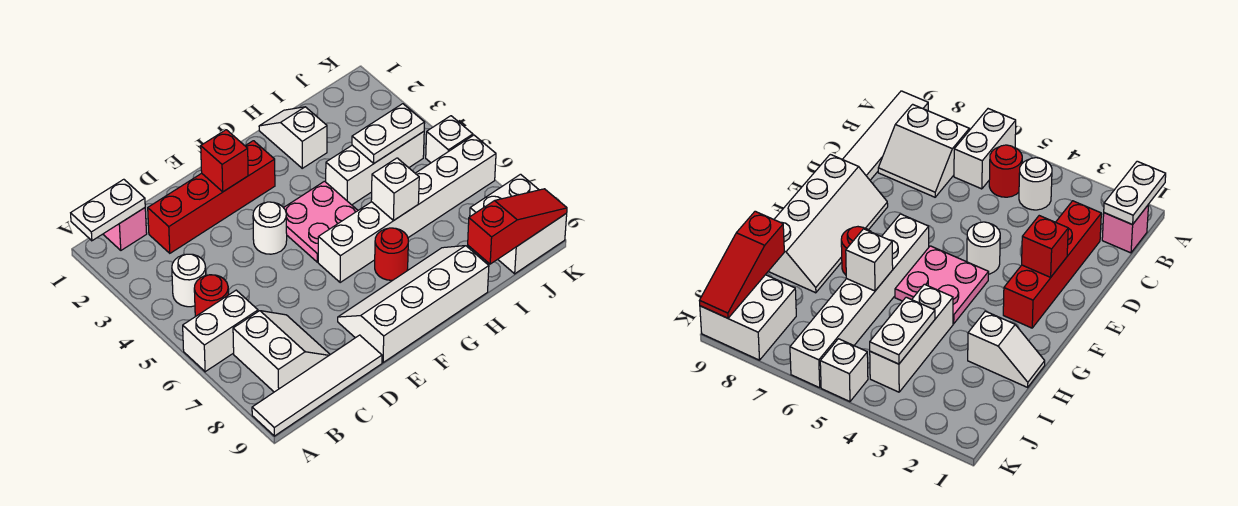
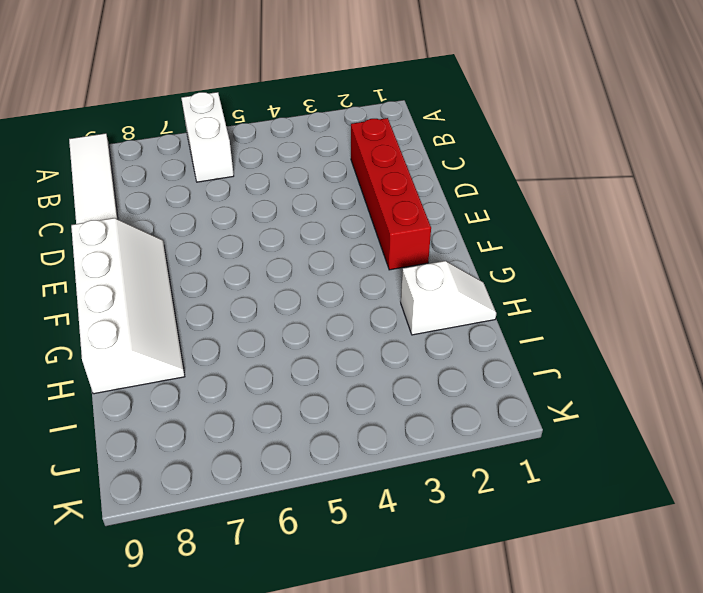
none -> pink 1x1 brick [103,208,147,250]
none -> white 1x1 round brick [172,254,206,307]
none -> red 1x1 round brick [194,275,228,316]

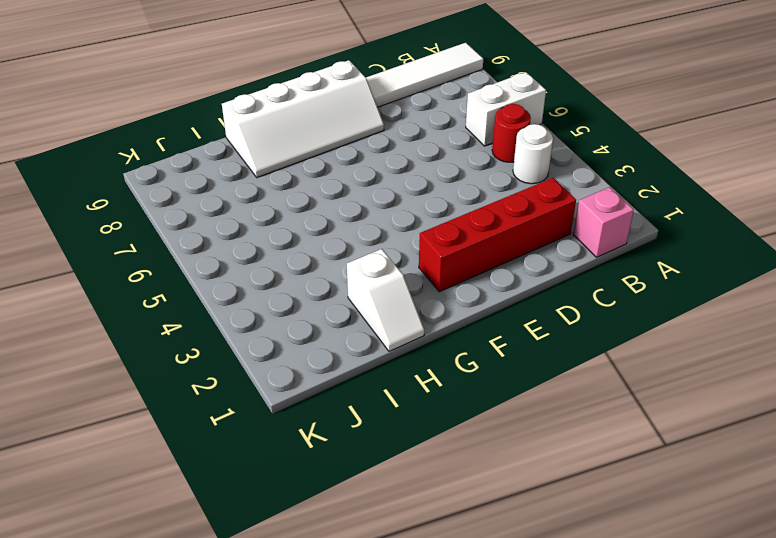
none -> white 2x2 slope [233,311,330,392]
none -> white 1x1 round brick [253,202,287,254]
none -> pink 2x2 plate [284,181,358,262]

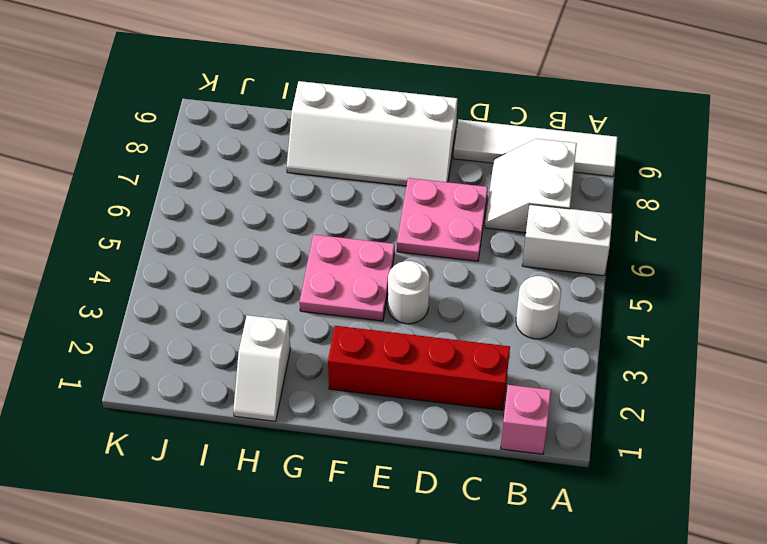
pink 2x2 plate [397,178,488,261] -> none
none -> red 1x1 round brick [194,275,228,316]
none -> white 1x6 brick [318,135,496,283]
none -> red 1x1 round brick [375,228,408,280]

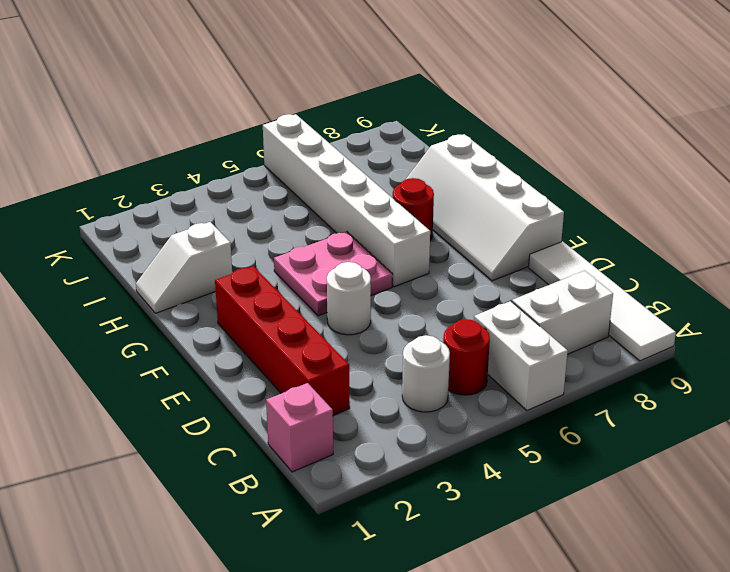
none -> white 1x3 brick [326,132,424,205]
none -> white 2x2 brick [470,174,567,274]
none -> white 1x1 brick [426,116,473,163]

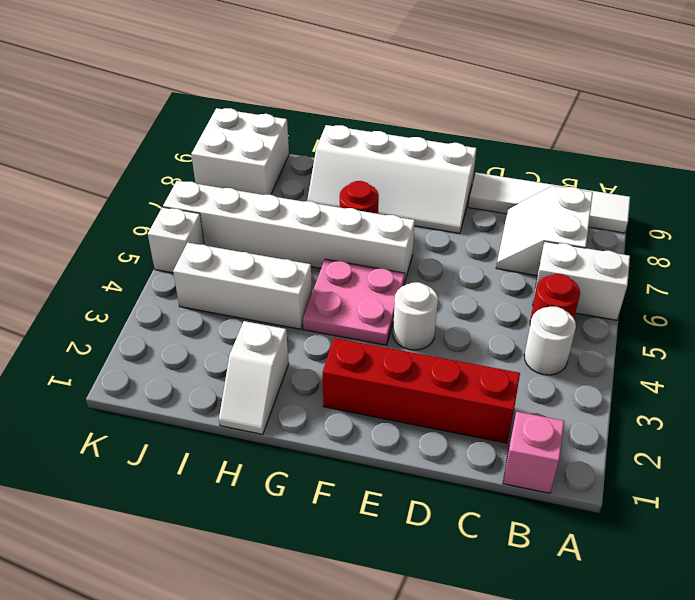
none -> white 1x2 plate [71,179,145,241]
none -> red 1x1 brick [201,130,248,192]
none -> white 1x1 brick [371,158,419,220]

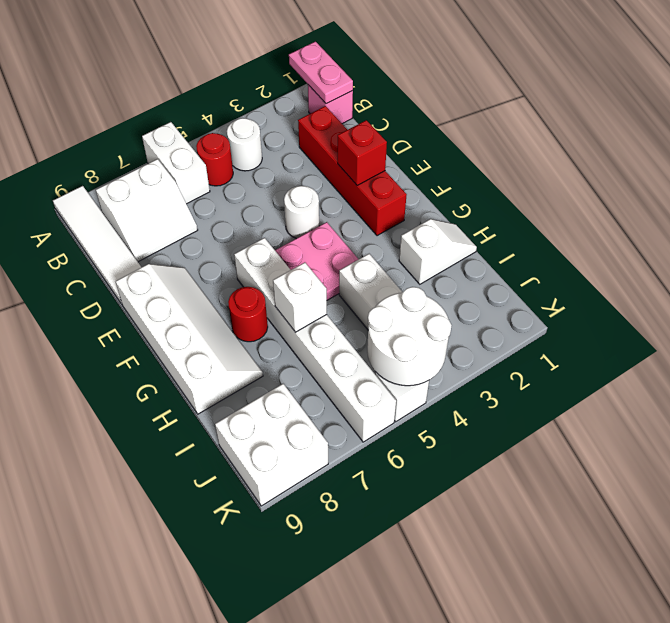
pink 1x2 plate [289,42,353,104] -> white 1x2 plate [71,179,145,241]
white 2x2 round brick [367,287,452,386] -> white 1x2 plate [352,104,425,163]
none -> red 1x3 slope [468,189,567,264]

